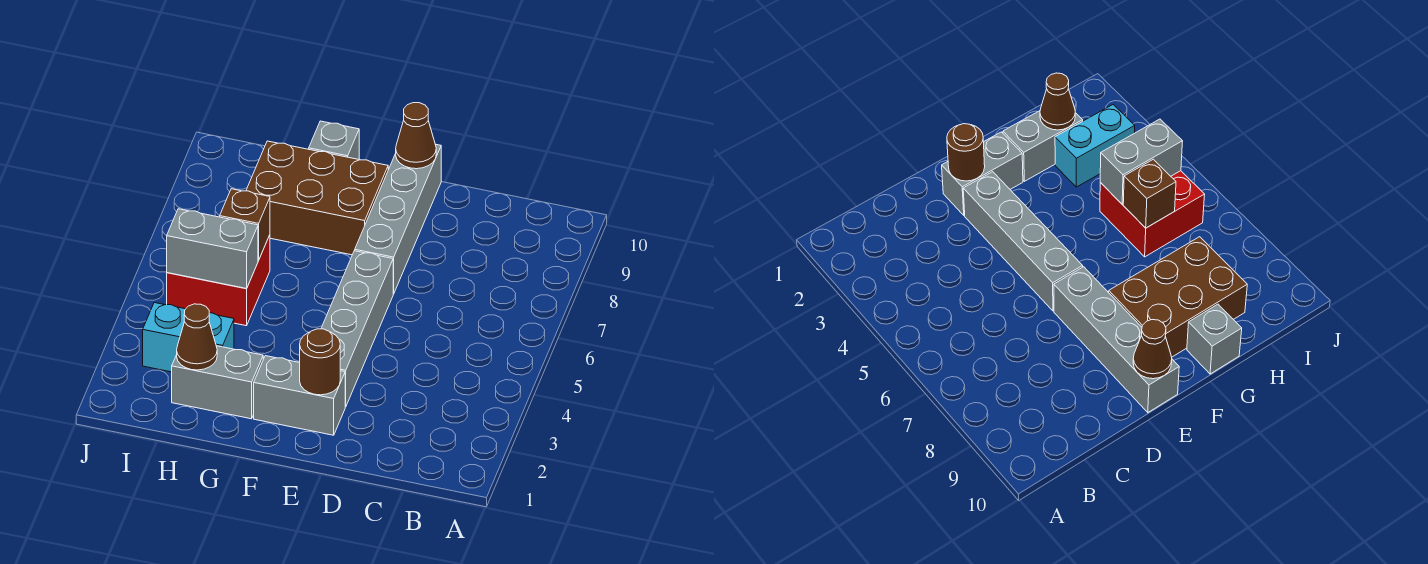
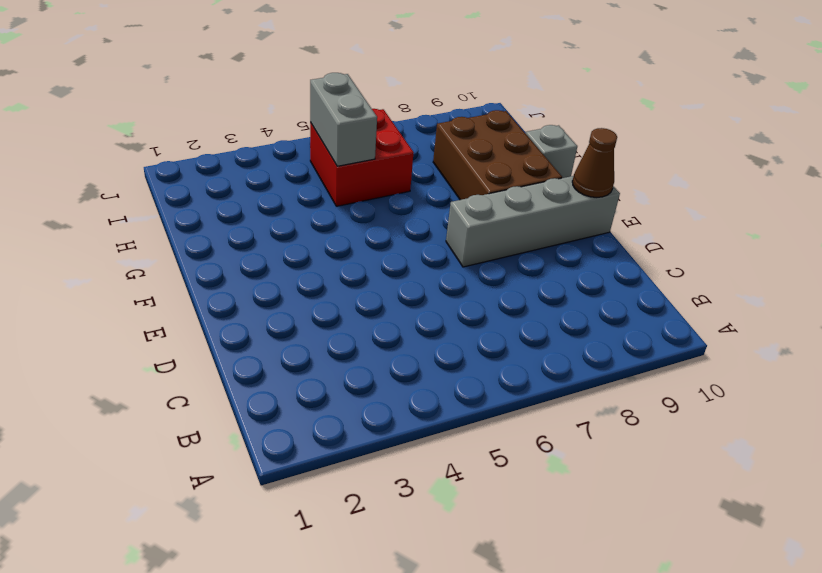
none -> grey 1x2 brick [254,356,345,435]
none -> grey 1x4 brick [321,251,393,407]
none -> grey 1x2 brick [172,346,263,419]

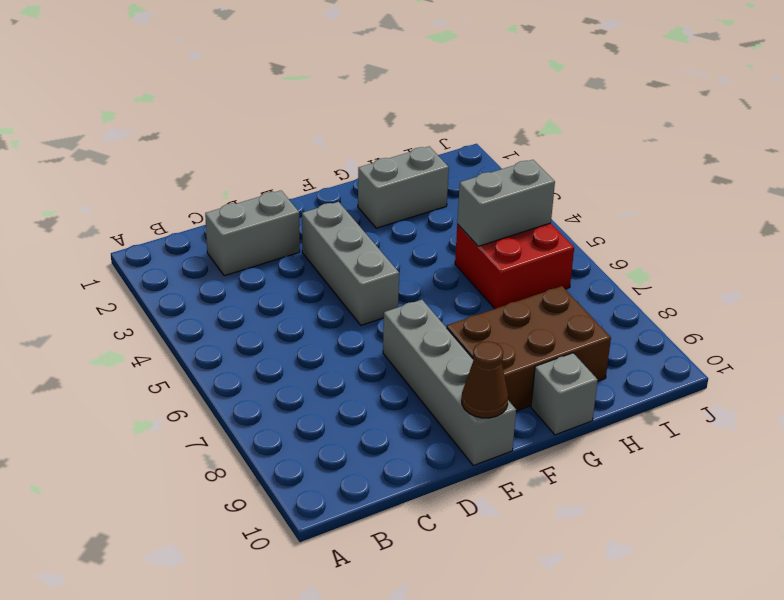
grey 1x2 brick [205,191,300,276] -> grey 1x2 brick moved to [254,356,345,435]
grey 1x3 brick [302,202,399,325] -> grey 1x4 brick [321,251,393,407]
none -> cyan 1x2 brick [143,303,234,372]
none -> brown 1x1 round brick [300,329,340,395]
none -> brown 1x1 cone [177,304,217,370]

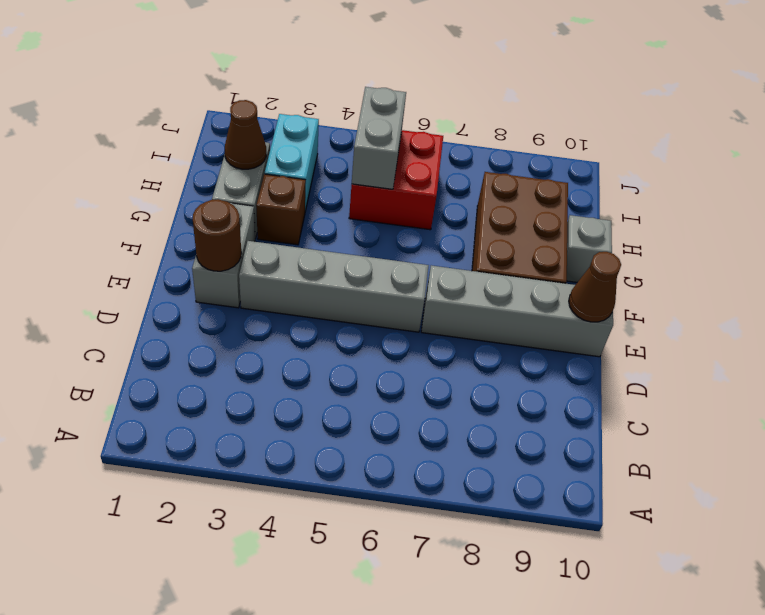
brown 1x1 brick [256,174,306,245] -> brown 1x1 brick moved to [220,189,270,260]

